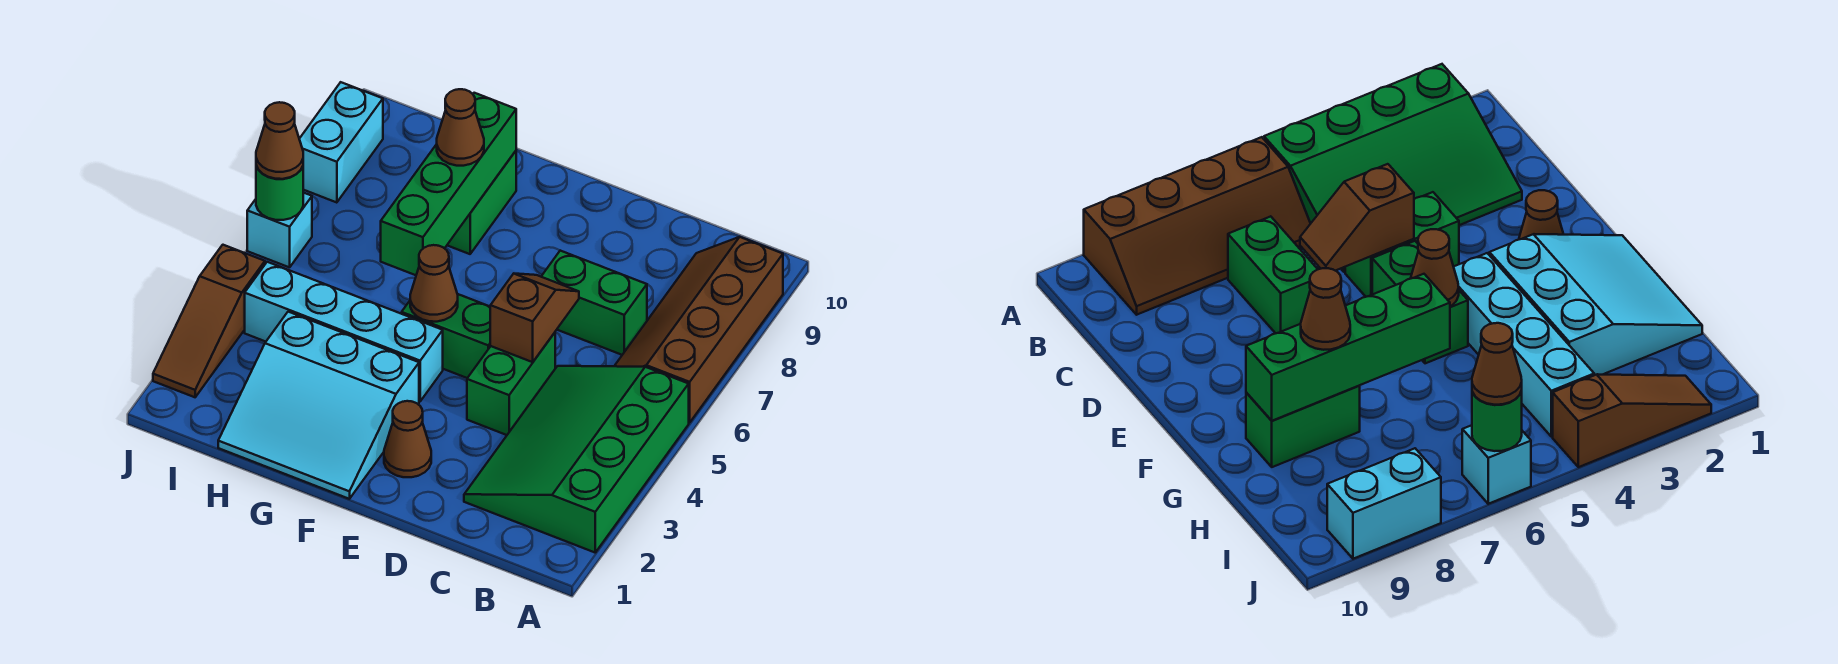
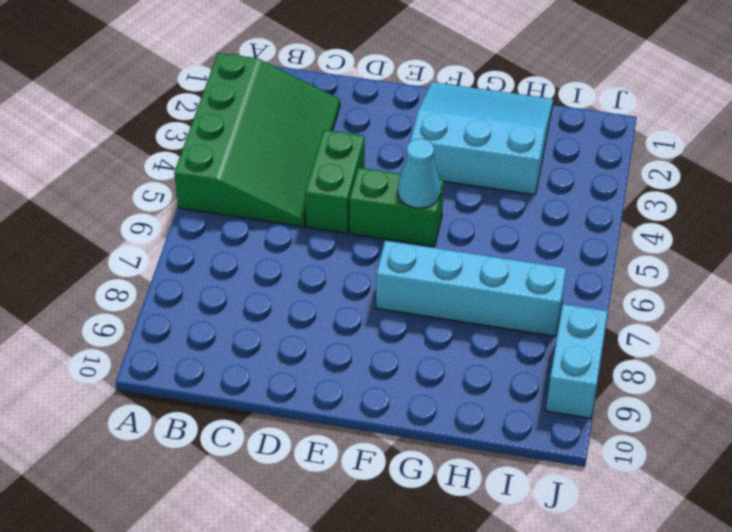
cyan 1x1 cone [398,139,441,208] -> brown 1x1 cone [410,245,458,322]
cyan 1x4 brick [376,241,566,336] -> cyan 1x4 brick moved to [245,262,443,401]
none -> brown 2x4 slope [615,237,783,423]
none -> green 1x2 brick [541,251,647,355]
none -> brown 1x1 cone [384,401,431,477]

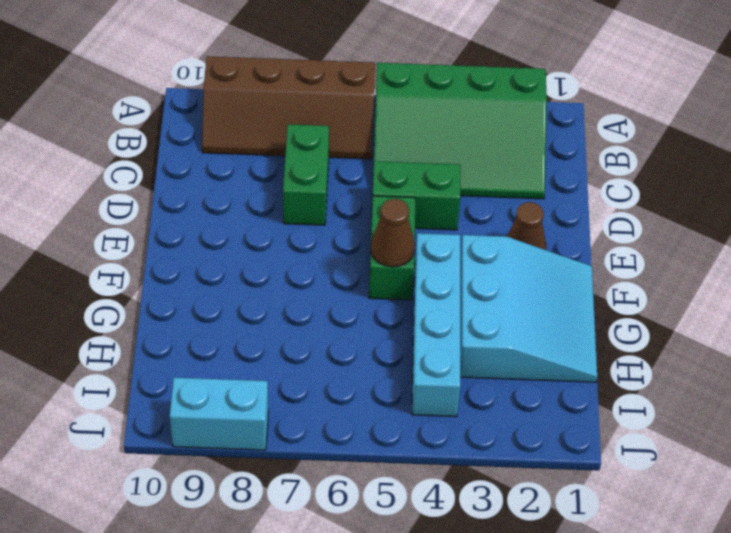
none -> green 1x2 brick [447,151,516,254]
none -> brown 1x3 slope [153,245,265,397]
none -> cyan 1x1 brick [247,193,312,267]

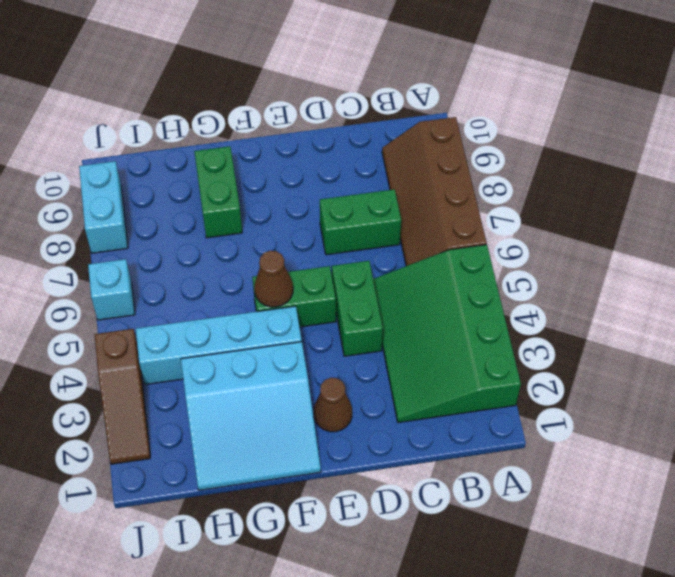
none -> brown 1x2 slope [490,274,579,362]
none -> green 1x4 brick [381,93,516,275]
none -> green 1x1 round brick [256,165,303,220]

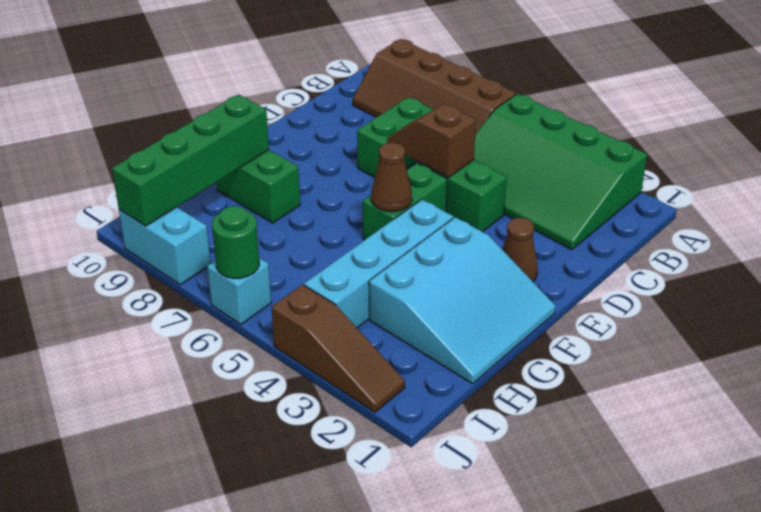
green 1x4 brick [112,95,269,226] -> green 1x4 brick turned to [381,93,516,275]
none -> brown 1x1 cone [437,89,484,166]
none -> brown 1x1 cone [256,102,303,179]

